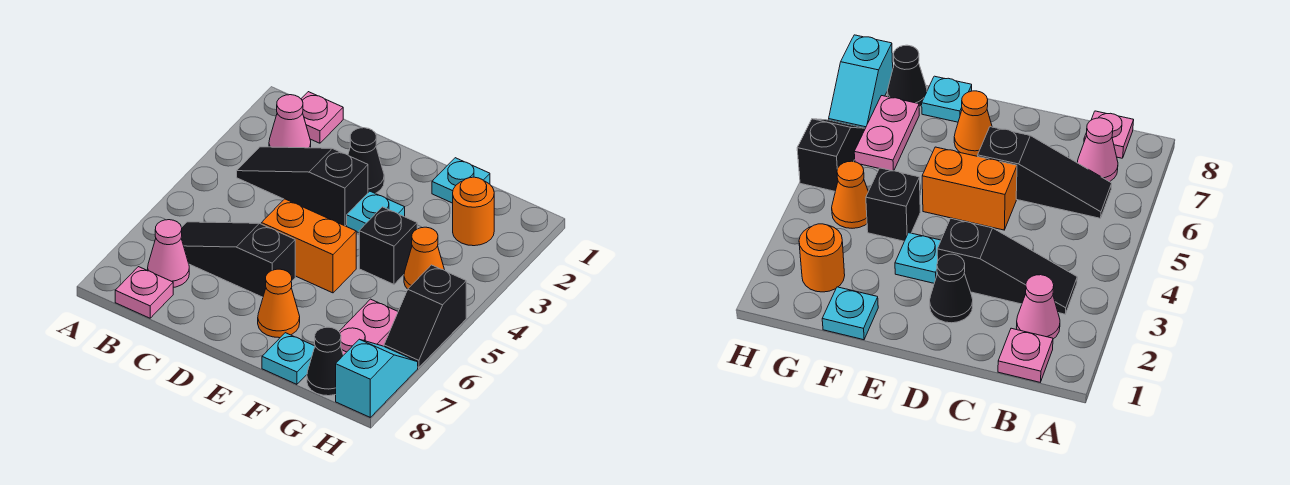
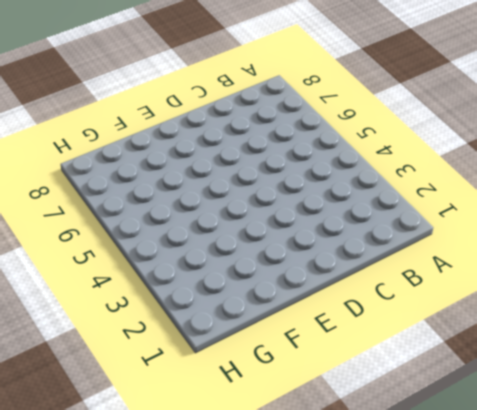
none -> pink 1x1 plate [301,92,343,143]
none -> pink 1x1 cone [269,95,311,148]
none -> black 1x3 slope [237,147,368,226]

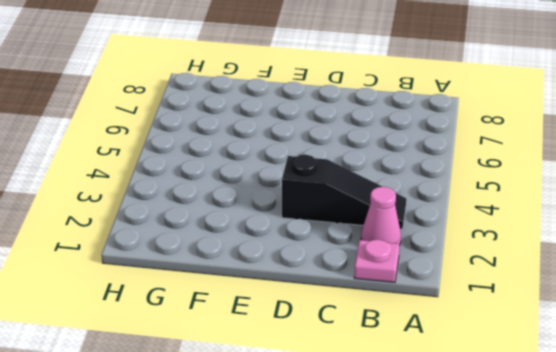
none -> black 1x3 slope [181,222,295,297]
none -> pink 1x1 cone [148,220,189,287]
none -> pink 1x1 plate [115,267,173,318]

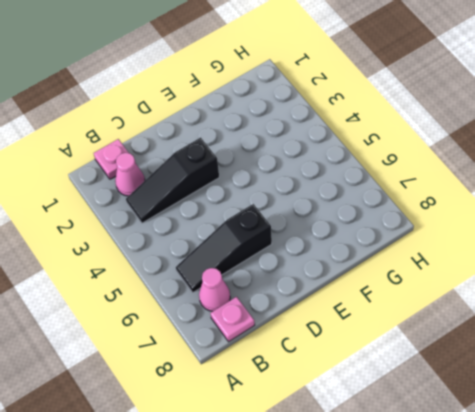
none -> black 1x1 cone [348,128,384,193]
none -> orange 1x2 brick [261,199,356,293]
none -> cyan 1x1 plate [347,191,405,233]

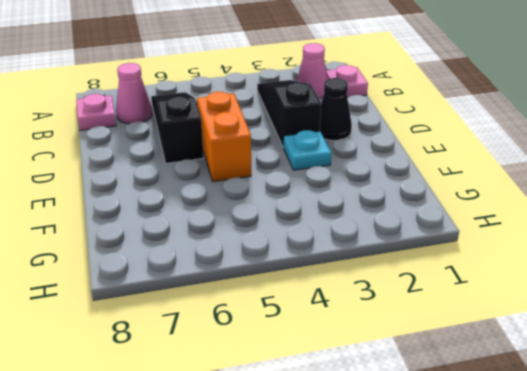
none -> orange 1x1 cone [258,269,300,338]
none -> cyan 1x1 plate [432,158,490,203]
none -> black 1x1 brick [359,207,417,284]

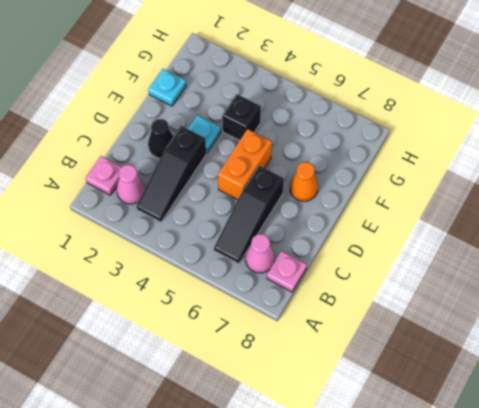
none -> cyan 1x1 plate [262,333,315,384]
none -> orange 1x1 round brick [453,177,494,246]
none -> orange 1x1 cone [404,227,444,289]

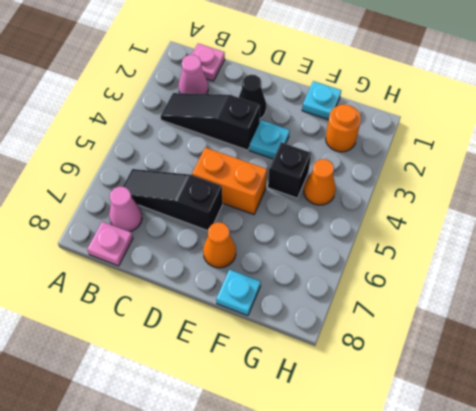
none -> pink 1x2 plate [339,299,398,355]
none -> black 1x1 cone [307,327,343,396]
none -> black 1x2 slope [384,265,466,367]

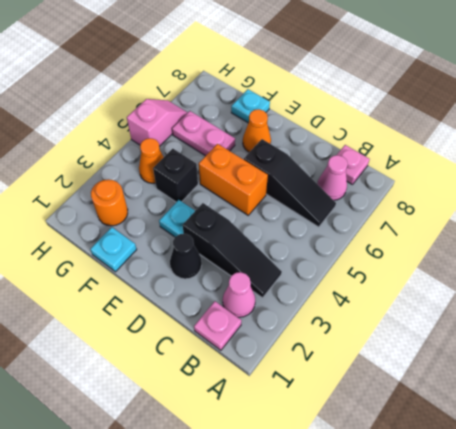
pink 1x2 plate [172,111,235,156] -> pink 1x2 plate turned to [339,299,398,355]
pink 1x2 slope [127,99,188,147] -> black 1x2 slope [384,265,466,367]
none -> black 1x1 cone [307,327,343,396]
none -> cyan 1x2 slope [336,339,418,417]

